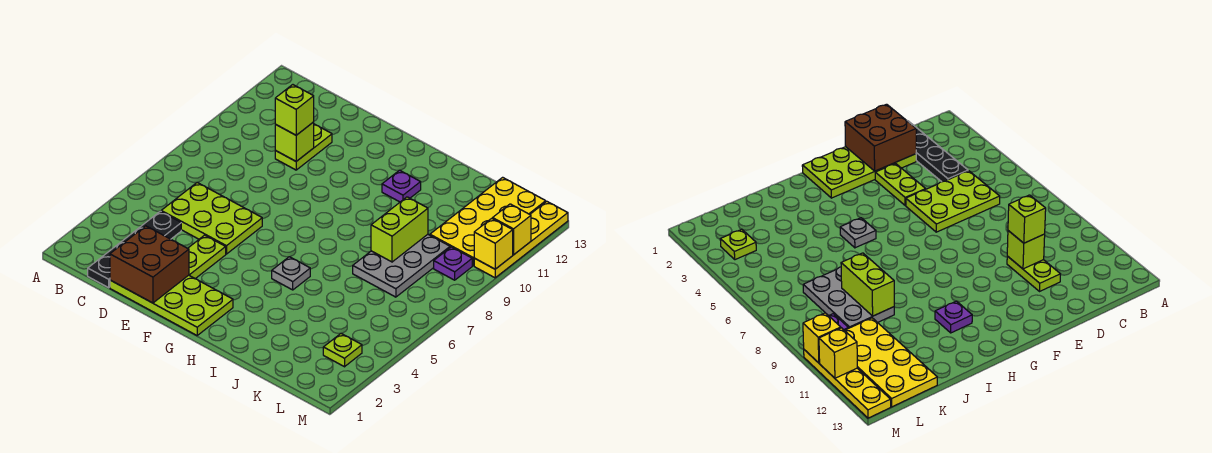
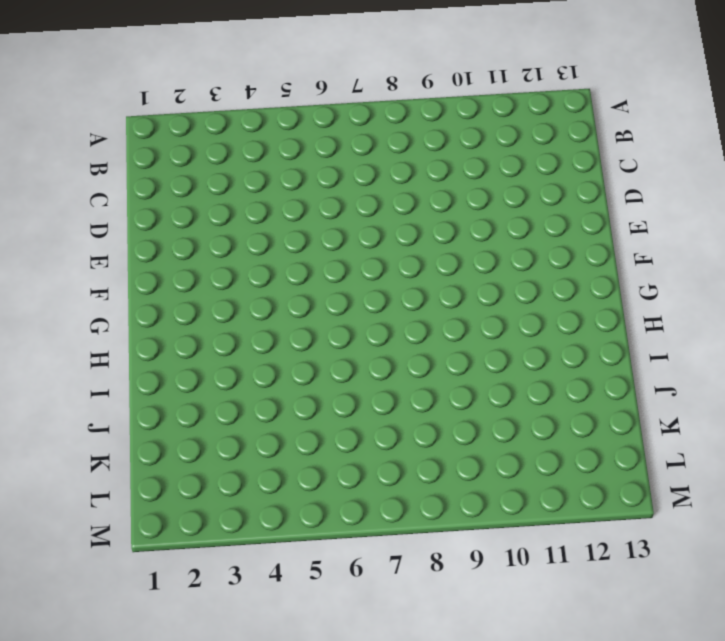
none -> black 1x4 plate [88,211,181,288]
none -> lime 2x3 plate [161,182,262,254]
none -> lime 2x4 plate [110,275,233,335]

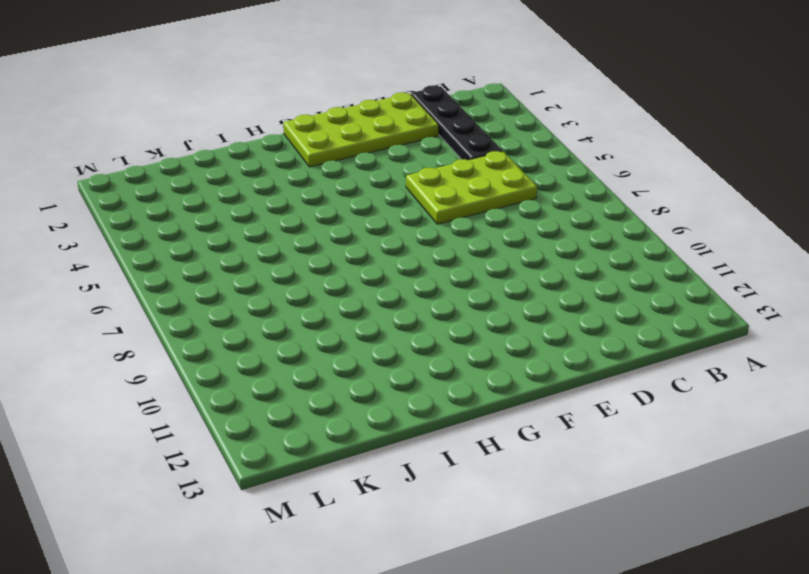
none -> lime 1x2 plate [275,124,332,170]
none -> lime 1x2 plate [188,235,226,279]
none -> grey 1x1 plate [272,257,310,290]

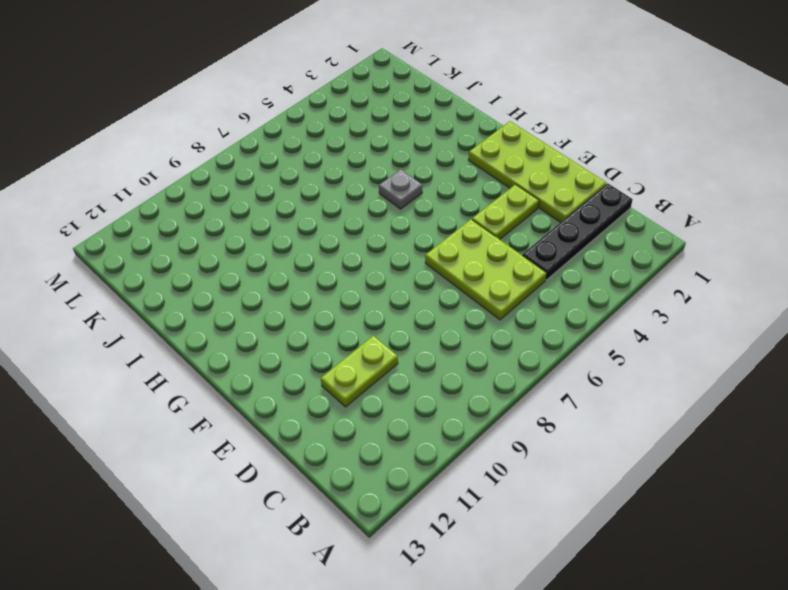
none -> purple 1x1 plate [382,170,421,202]
none -> grey 2x3 plate [353,234,450,297]
none -> yellow 2x4 plate [430,177,546,266]

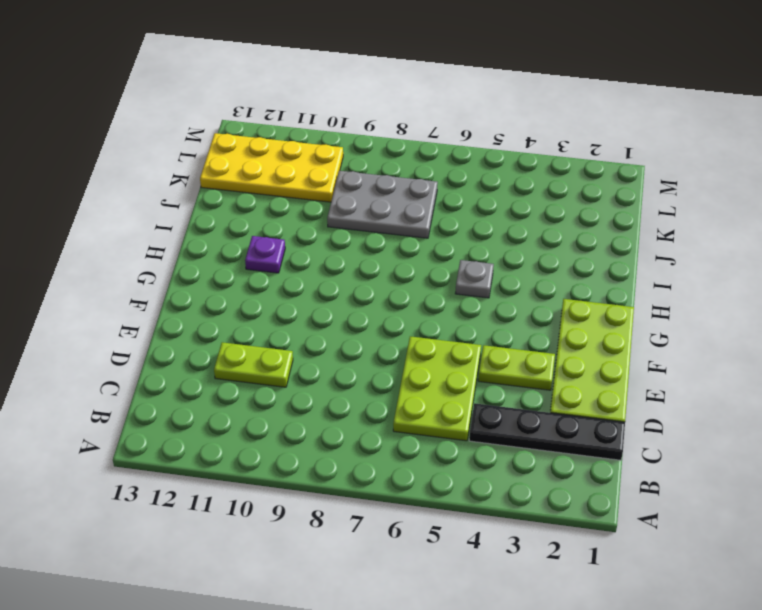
none -> lime 1x1 plate [323,333,362,367]
none -> purple 1x1 plate [434,247,472,280]
none -> yellow 1x4 plate [474,201,568,278]

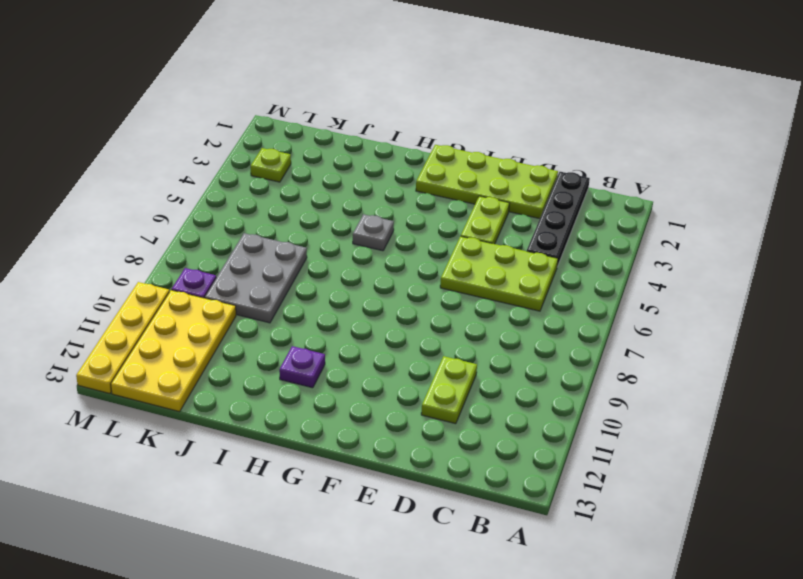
none -> brown 2x2 brick [110,226,189,303]
none -> lime 1x1 brick [275,122,314,161]
none -> lime 1x2 brick [371,197,428,262]

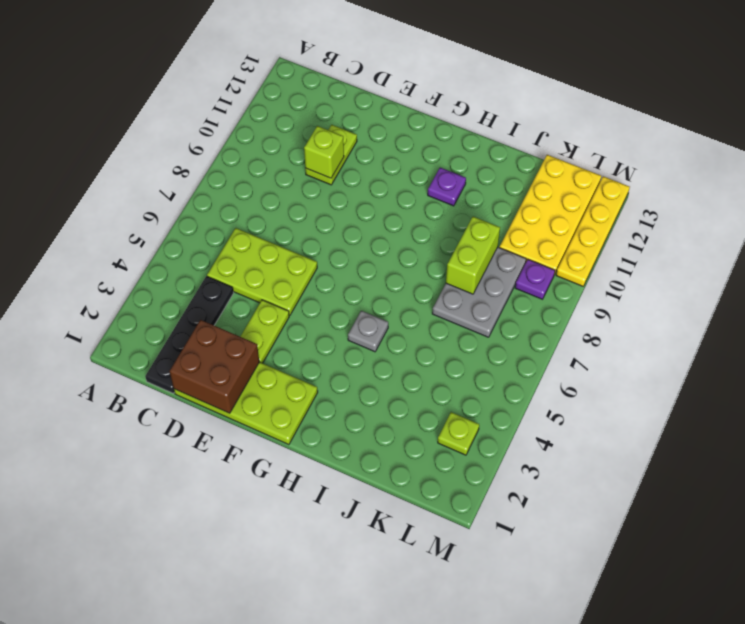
none -> yellow 1x1 brick [474,218,513,269]
none -> yellow 1x1 brick [493,204,531,255]
none -> lime 1x1 brick [275,85,314,135]

